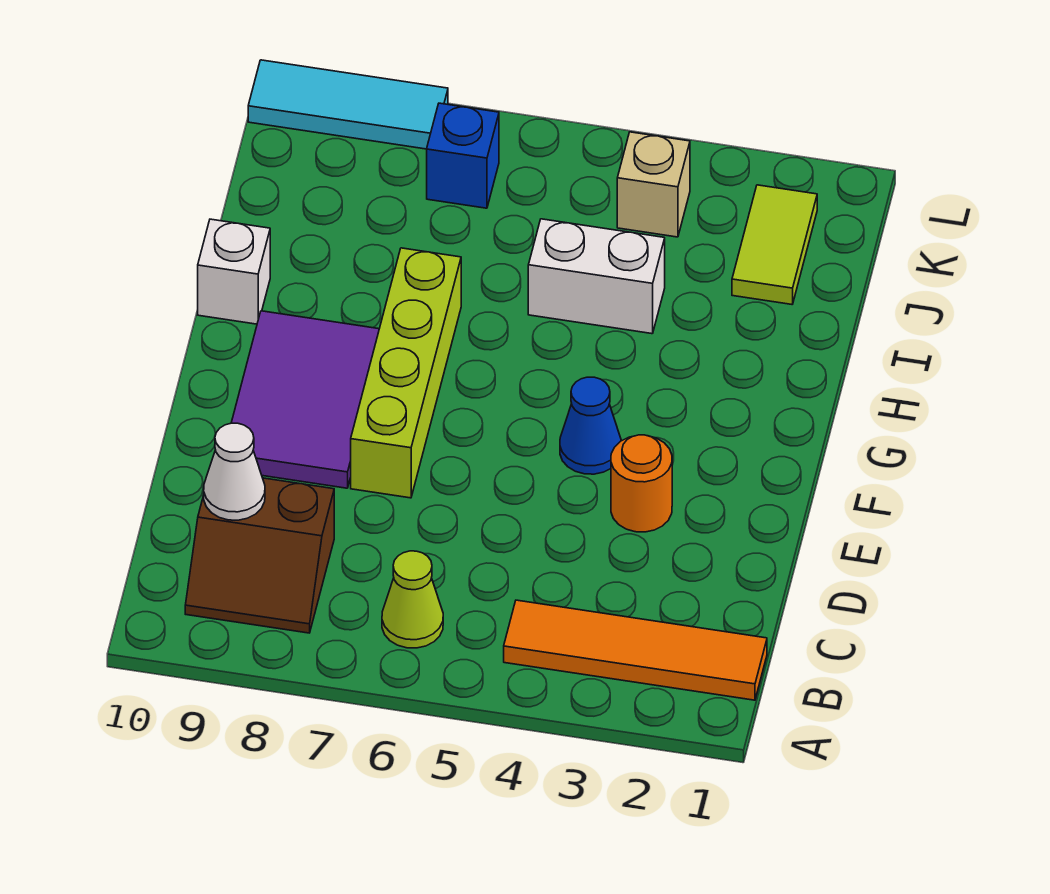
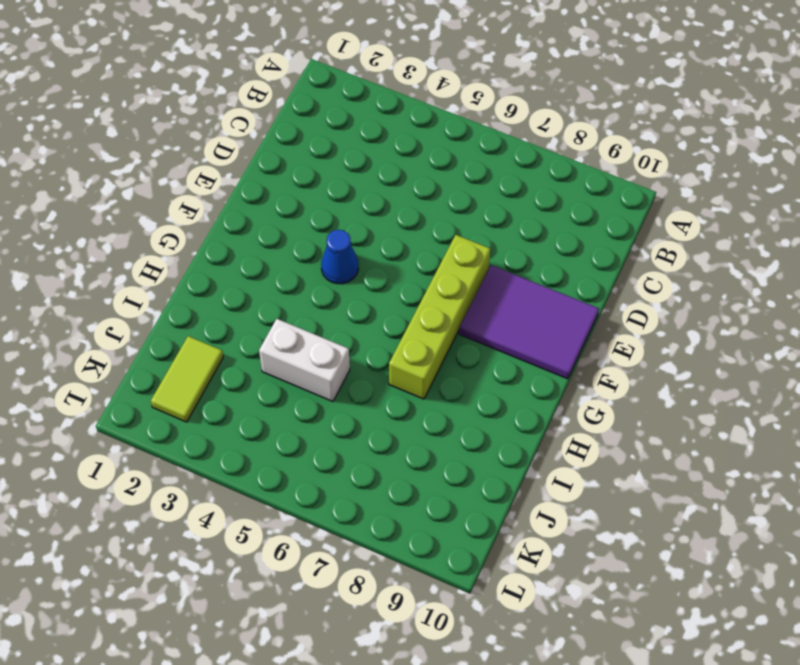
purple 2x3 tile [459,265,599,379] -> purple 2x3 tile turned to [231,311,379,488]
none -> orange 1x4 tile [504,600,767,700]
none -> lime 1x1 cone [382,551,443,648]
none -> brown 2x2 slope [185,478,334,633]

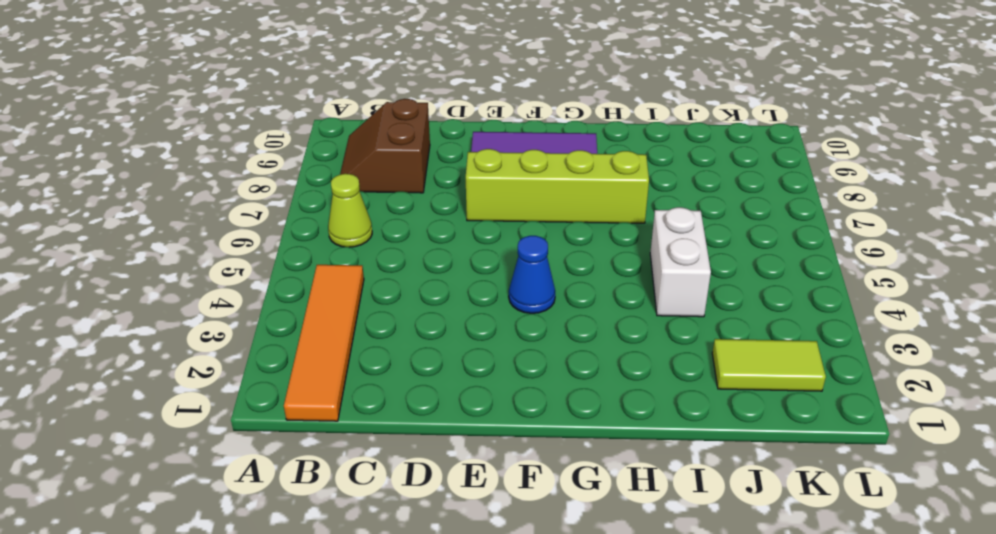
none -> orange 1x1 round brick [611,435,672,532]
none -> white 1x1 brick [198,219,270,324]
none -> tan 1x1 brick [617,132,690,237]

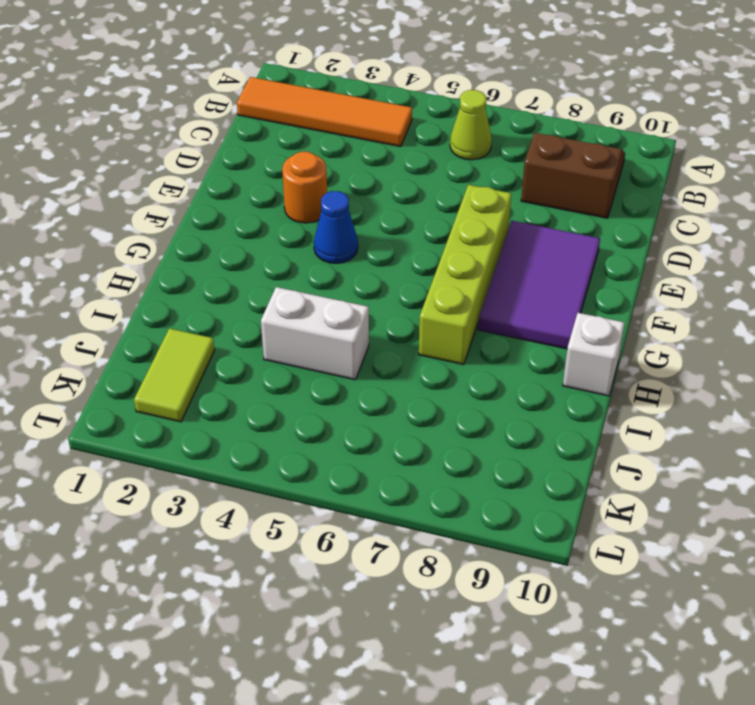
none -> tan 1x1 brick [617,132,690,237]
none -> blue 1x1 brick [427,103,499,208]
none -> cyan 1x3 tile [248,60,448,149]

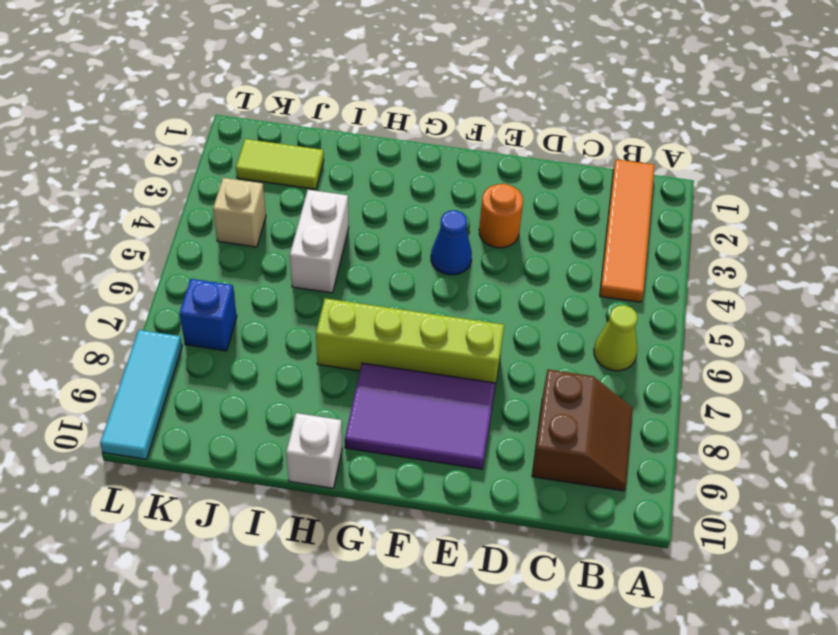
none -> white 1x1 cone [204,423,265,520]

